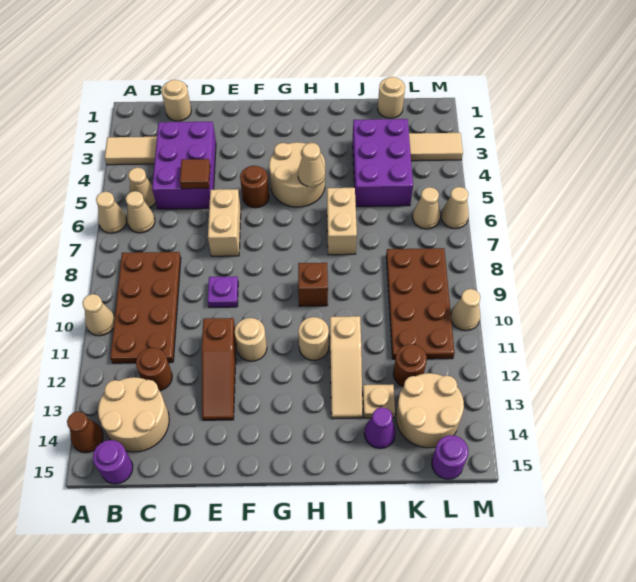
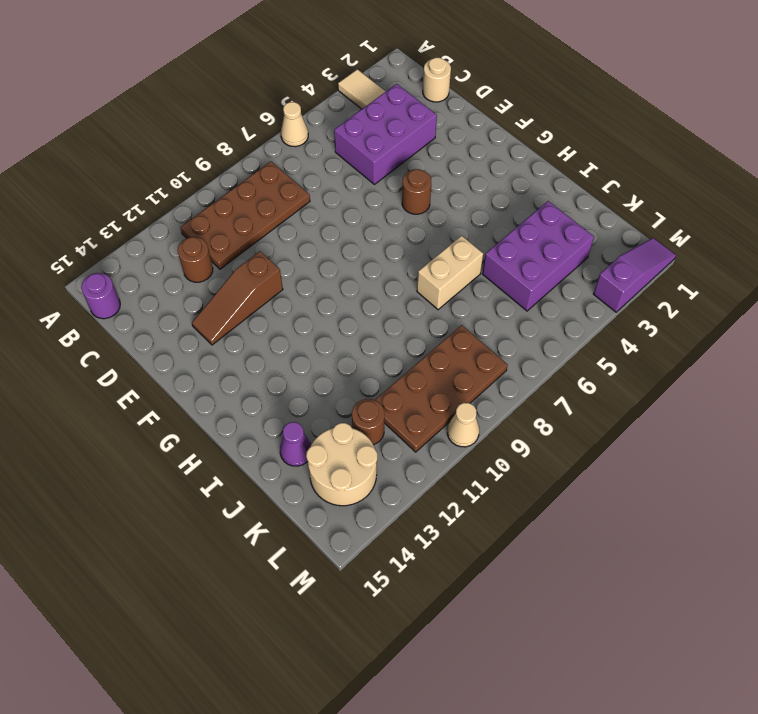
purple 1x3 slope [594,238,676,312] -> tan 1x2 tile [409,133,463,161]
none -> tan 1x1 cone [82,294,115,336]
none -> brown 1x1 cone [67,412,103,453]
none -> tan 1x1 cone [128,168,156,208]
none -> tan 1x1 cone [126,191,155,233]

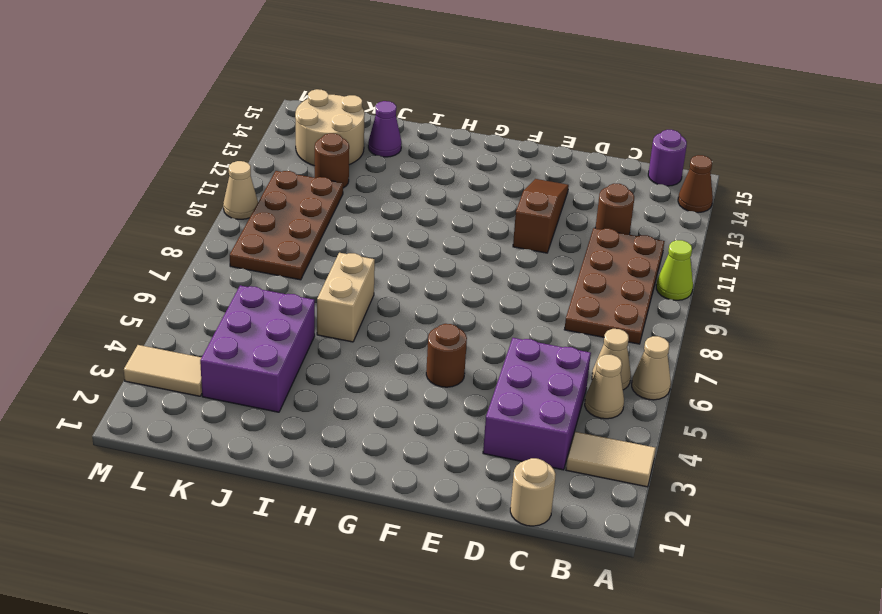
lime 1x1 cone [656,240,693,300] -> tan 1x1 cone [82,294,115,336]
none -> tan 2x2 round brick [98,377,169,452]
none -> tan 1x2 brick [208,189,241,256]
none -> purple 1x1 plate [208,276,238,307]
none -> tan 1x1 round brick [235,318,267,361]

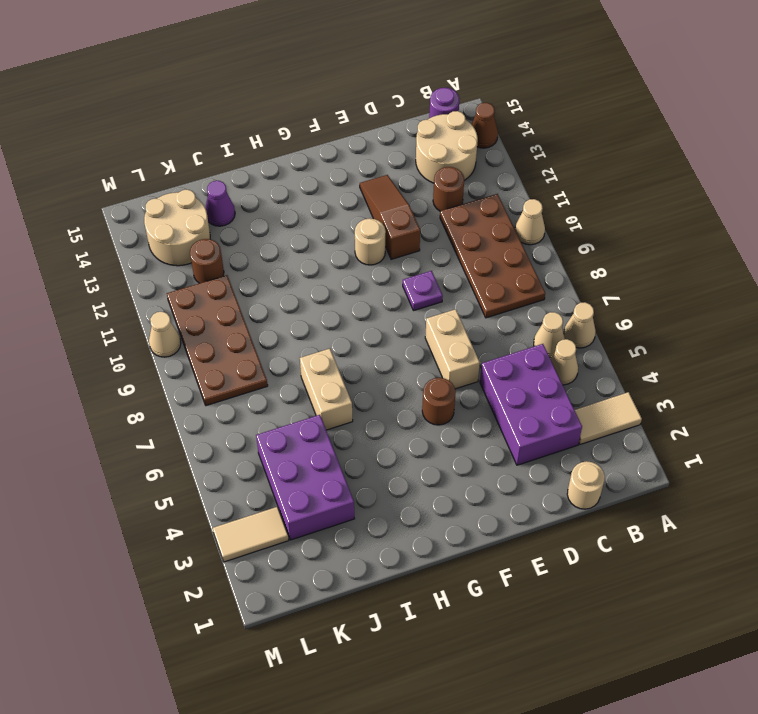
none -> tan 2x2 round brick [269,142,325,207]
none -> brown 1x1 brick [298,263,328,306]
none -> tan 1x1 round brick [298,317,329,360]
none -> tan 1x3 slope [330,316,362,419]

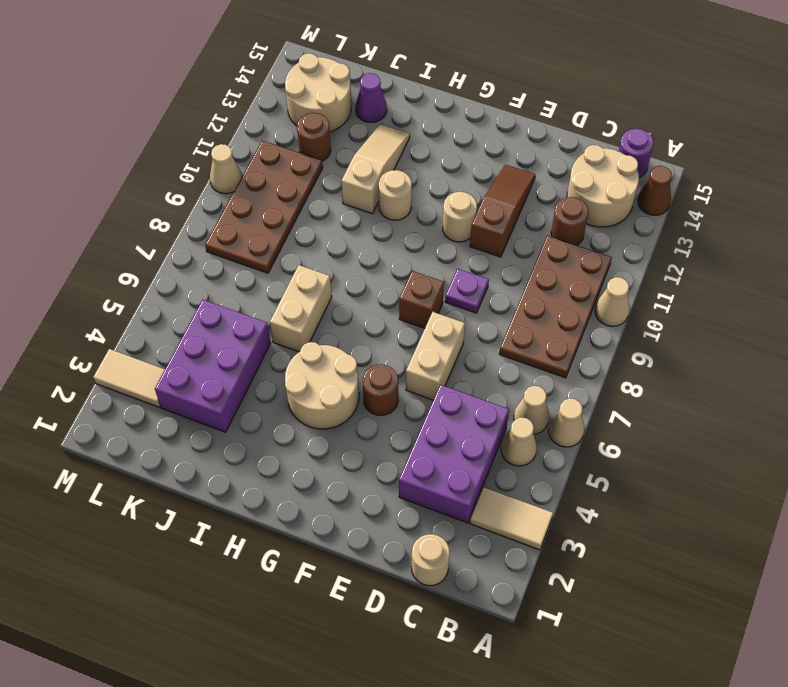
brown 1x1 brick [399,271,444,328] -> brown 1x1 brick moved to [298,263,328,306]
none -> tan 1x1 plate [363,384,395,418]
none -> tan 1x1 round brick [378,77,405,118]
none -> tan 1x1 cone [413,187,440,229]
none -> purple 1x1 round brick [432,435,468,479]

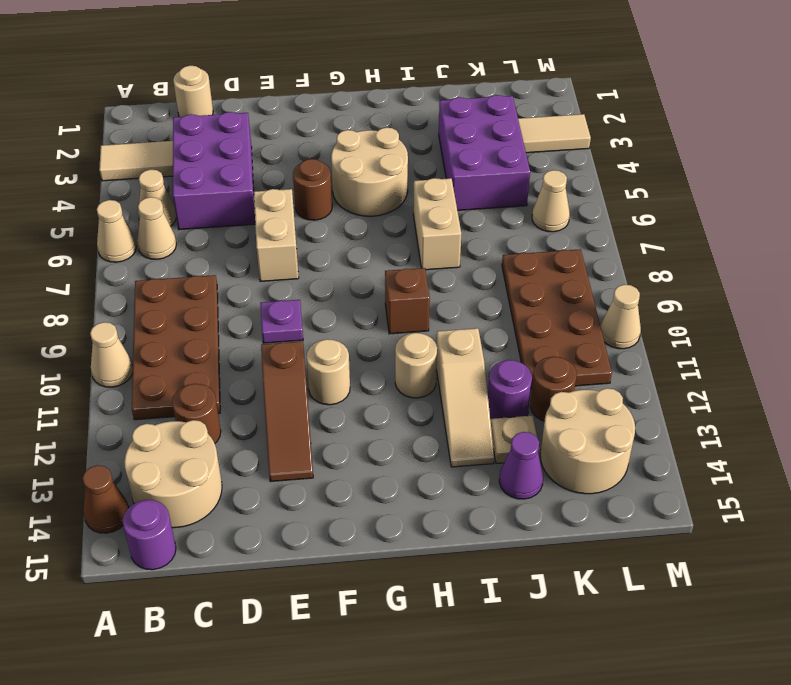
purple 1x1 round brick [488,360,532,419] -> purple 1x1 round brick moved to [432,435,468,479]
none -> tan 1x1 round brick [378,77,405,118]
none -> tan 1x1 cone [441,187,469,229]
none -> brown 1x1 tile [180,159,210,189]
none -> tan 1x1 cone [298,143,325,187]

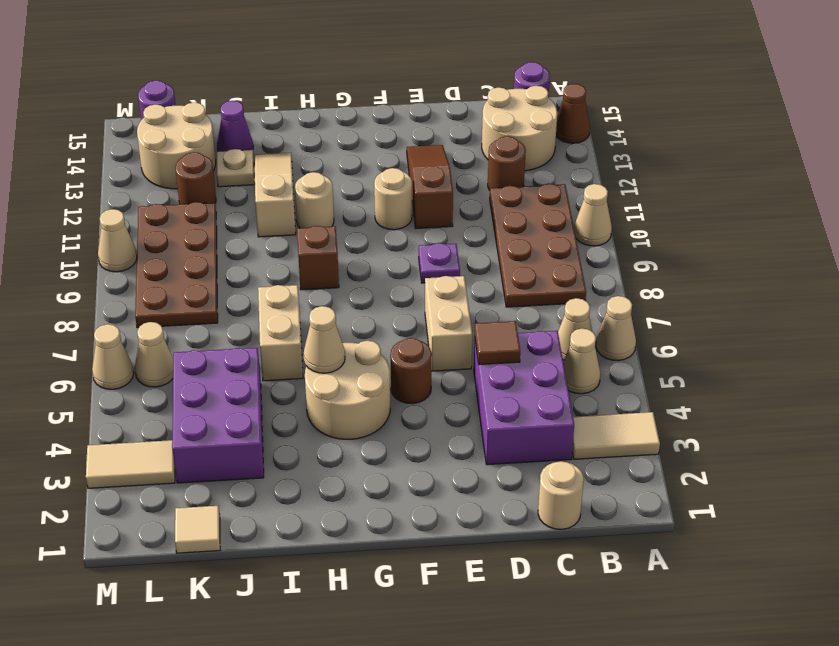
tan 1x1 tile [175,506,220,553] -> tan 1x1 round brick [378,77,405,118]

